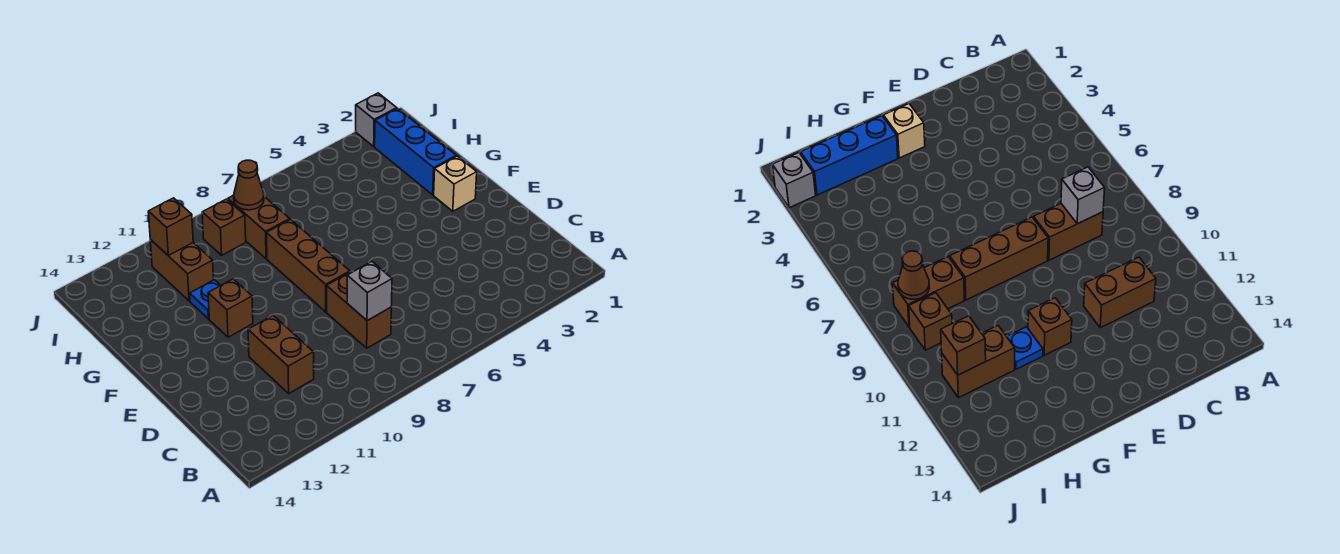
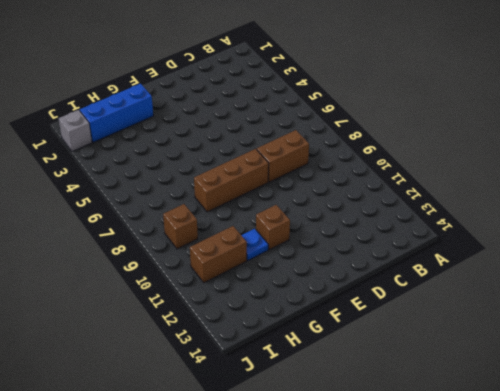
none -> brown 1x2 brick [248,315,314,393]
none -> tan 1x1 brick [434,156,477,211]
none -> brown 1x2 brick [228,195,290,259]

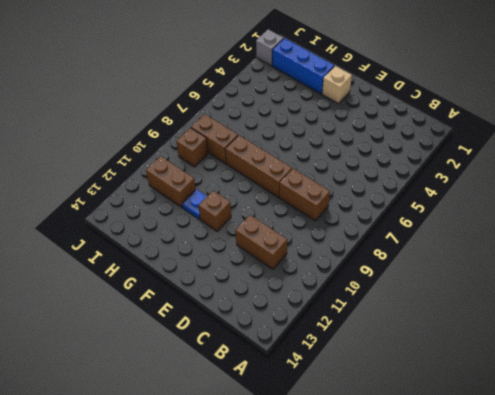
none -> grey 1x1 brick [347,262,392,321]
none -> brown 1x1 cone [234,160,264,210]
none -> brown 1x1 brick [148,198,193,255]

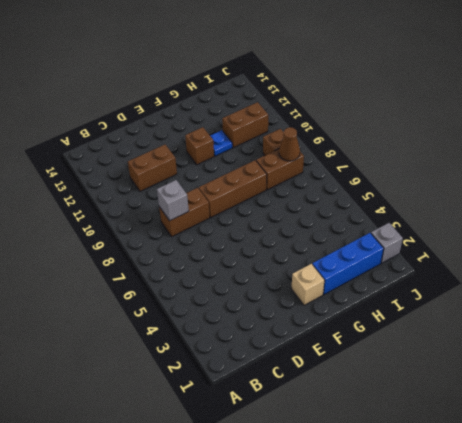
none -> brown 1x1 brick [148,198,193,255]

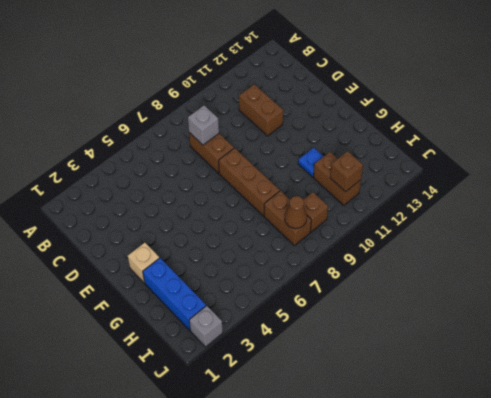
none -> brown 1x1 brick [208,279,253,337]

